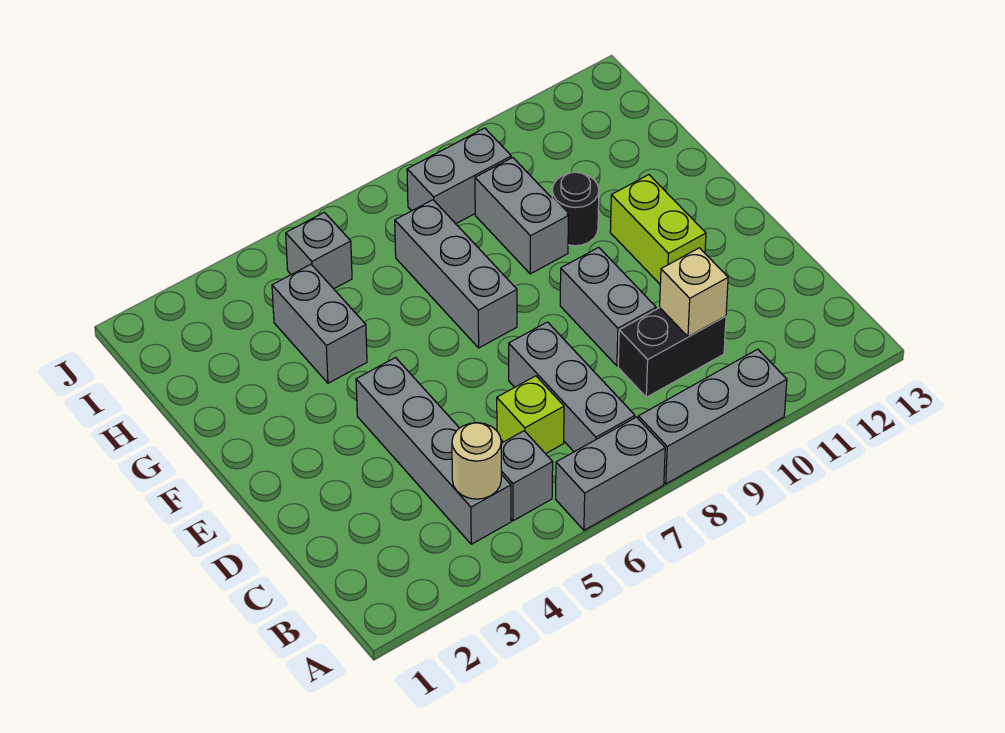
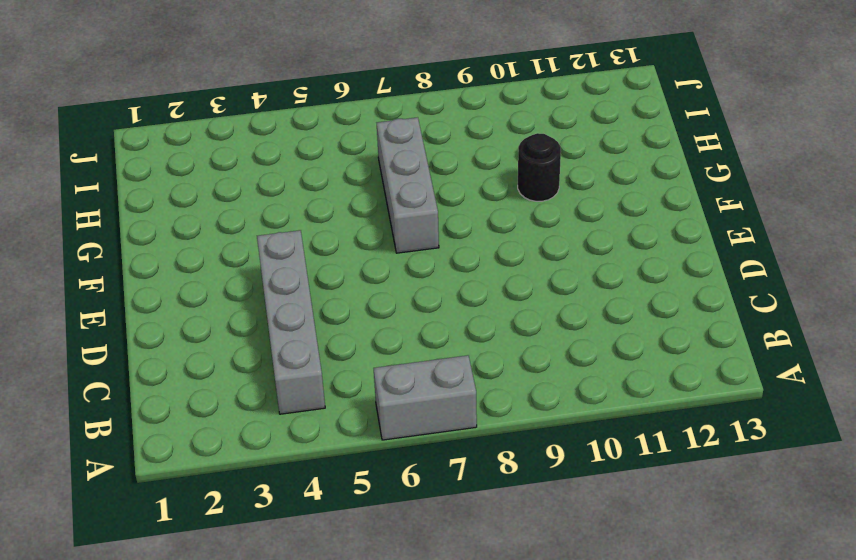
none -> grey 1x3 brick [638,349,787,484]
none -> grey 1x1 brick [501,431,553,521]
none -> grey 1x3 brick [509,322,635,452]

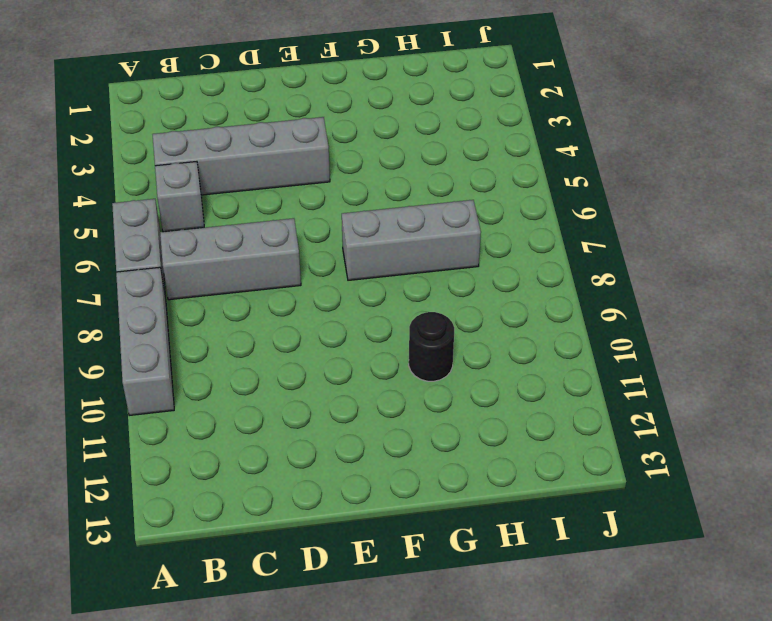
none -> lime 1x1 brick [497,376,564,454]
none -> black 1x2 brick [618,308,726,397]
none -> grey 1x2 brick [560,247,656,366]

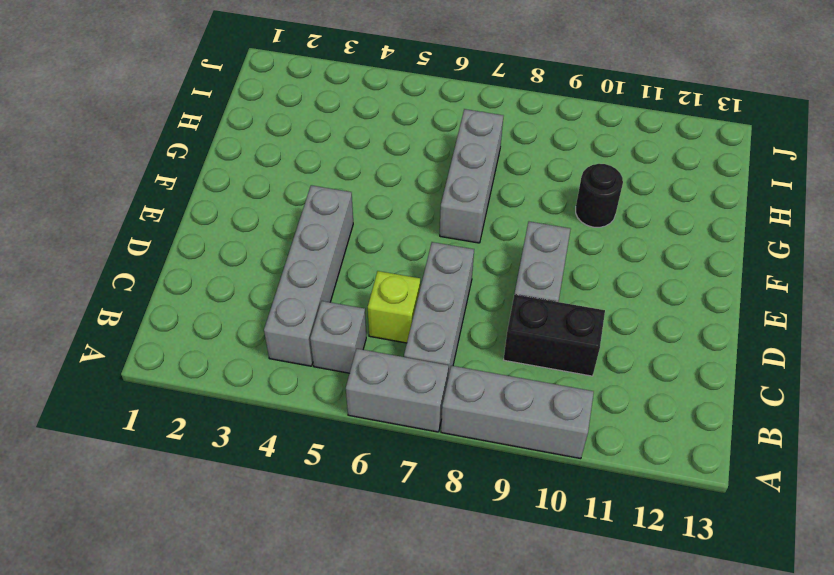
none -> lime 1x2 brick [610,175,706,284]
none -> grey 1x2 brick [272,264,367,383]
none -> grey 1x2 brick [475,158,568,274]

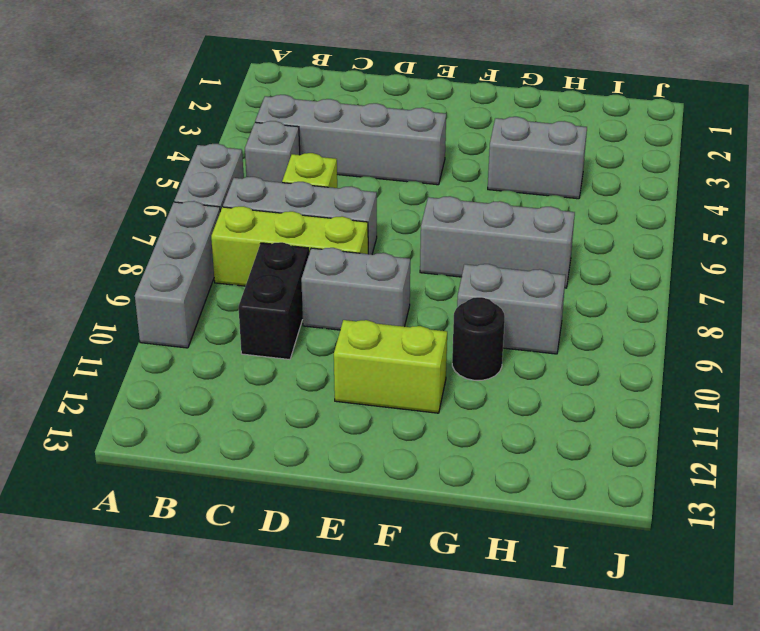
lime 1x3 brick [211,206,368,286] -> none
none -> grey 1x1 brick [286,212,352,289]
none -> grey 1x2 brick [407,128,511,224]
none -> tan 1x1 round brick [452,423,501,499]

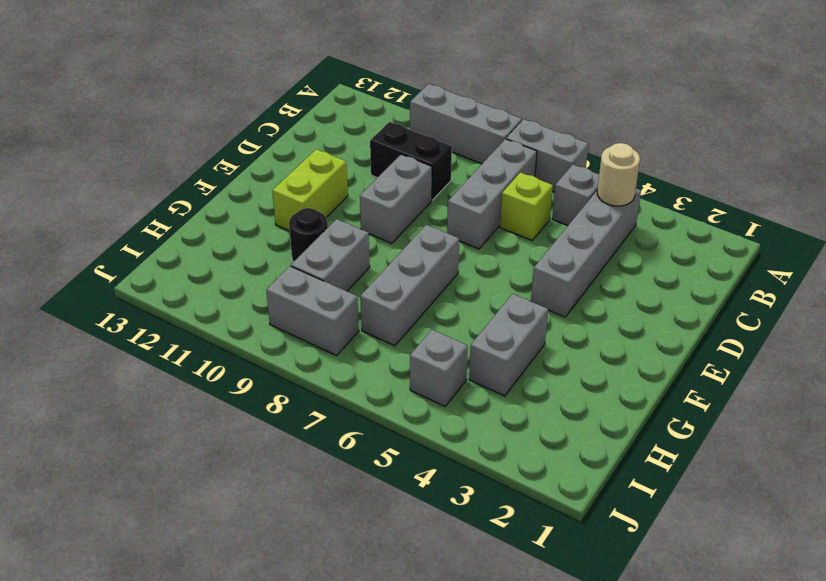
none -> tan 1x1 brick [660,248,728,337]

